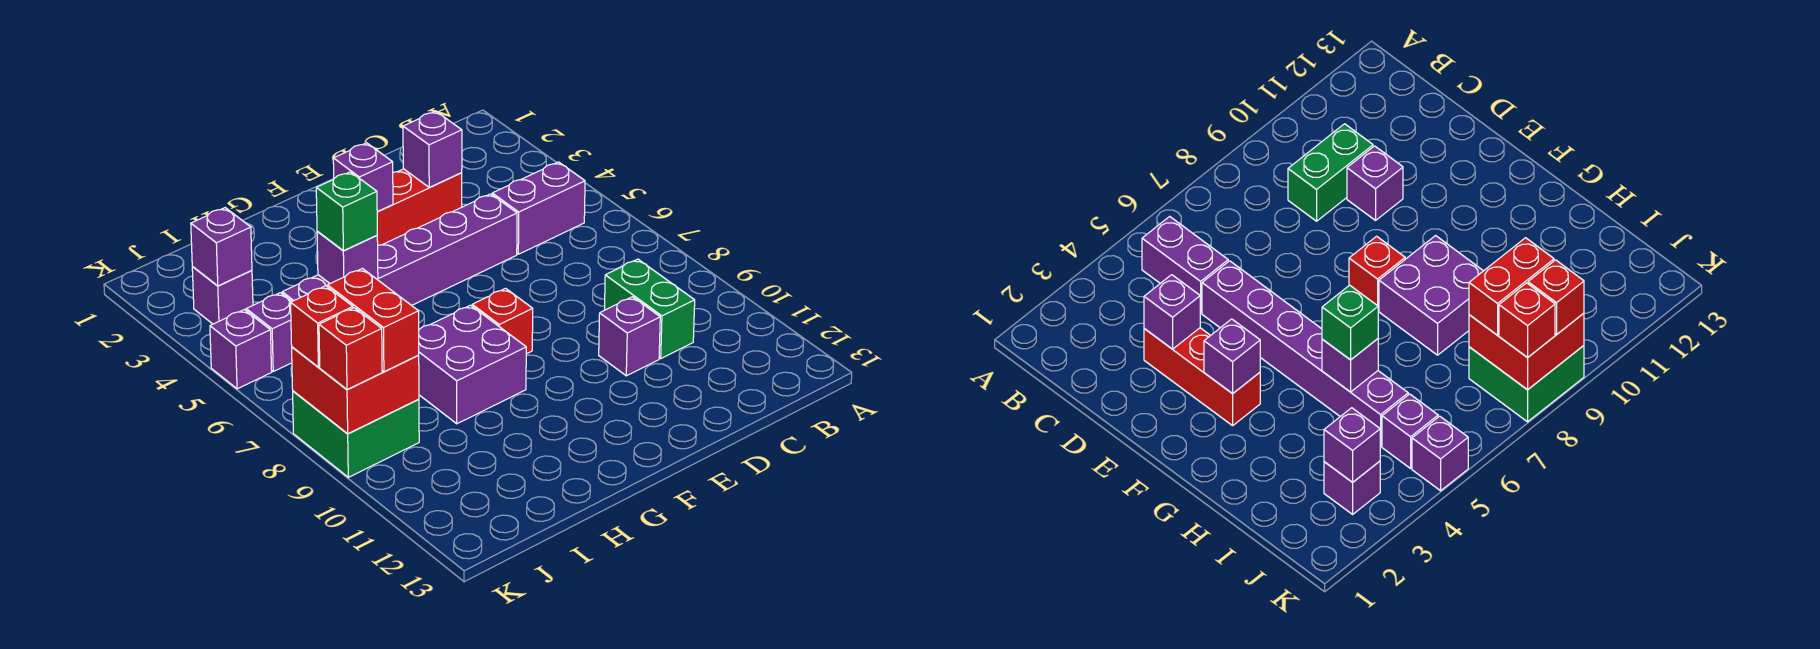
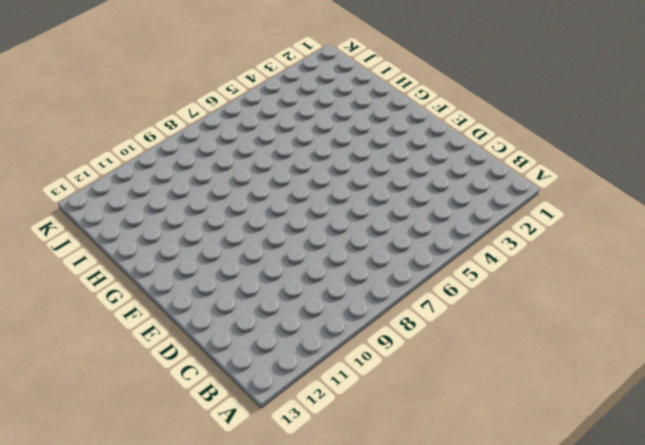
none -> purple 1x2 brick [492,162,585,254]
none -> green 1x2 brick [605,259,695,358]
none -> red 1x3 brick [377,169,462,245]

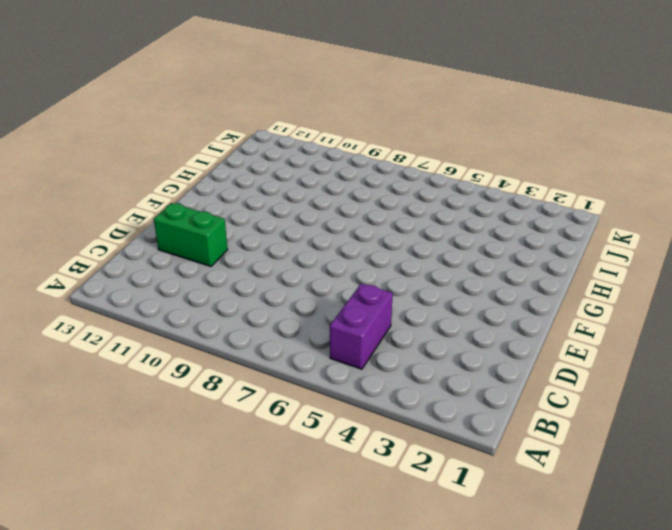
green 1x2 brick [154,203,228,266] -> green 1x2 brick moved to [605,259,695,358]
none -> red 1x3 brick [377,169,462,245]
none -> purple 1x6 brick [282,194,517,305]
none -> purple 1x1 brick [599,297,660,376]

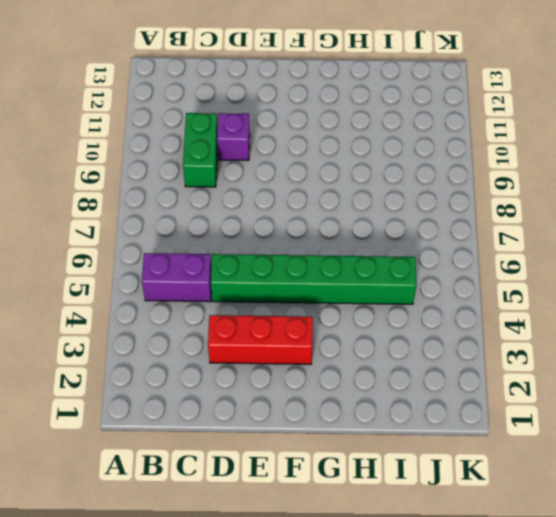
green 1x6 brick [211,254,416,304] -> purple 1x6 brick [282,194,517,305]
none -> red 1x1 brick [472,288,533,354]
none -> purple 2x2 brick [418,305,526,424]
none -> purple 1x1 brick [192,267,253,324]

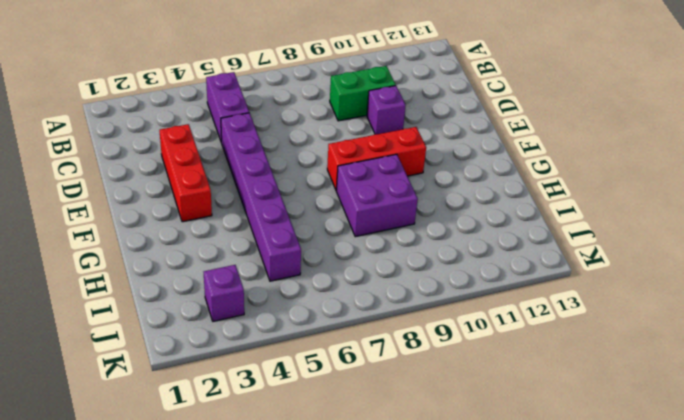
red 1x3 brick [327,127,426,191] -> red 1x1 brick [472,288,533,354]
none -> purple 1x1 brick [246,293,292,371]
none -> green 2x2 brick [293,391,419,477]
none -> purple 1x1 brick [210,310,272,389]

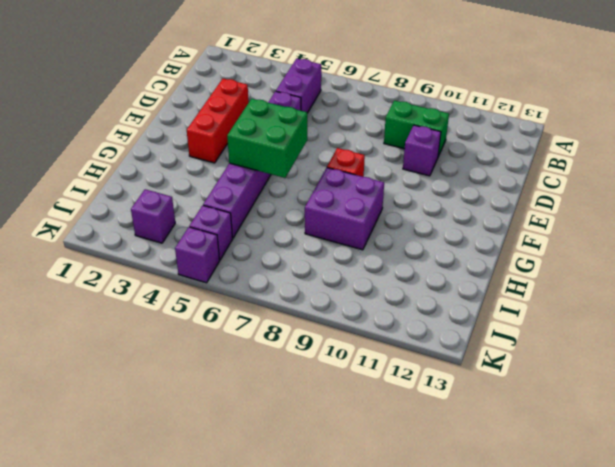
green 2x2 brick [227,99,307,178] -> green 2x2 brick moved to [293,391,419,477]
none -> purple 1x1 brick [403,111,462,187]
none -> purple 1x1 brick [333,143,393,212]
none -> purple 1x1 brick [317,232,378,283]

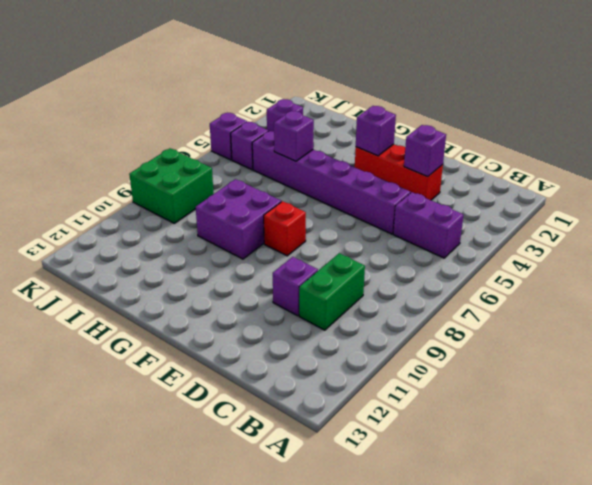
none -> purple 1x1 brick [191,208,252,286]
none -> red 2x2 brick [292,347,419,434]
none -> green 1x1 brick [316,172,377,251]

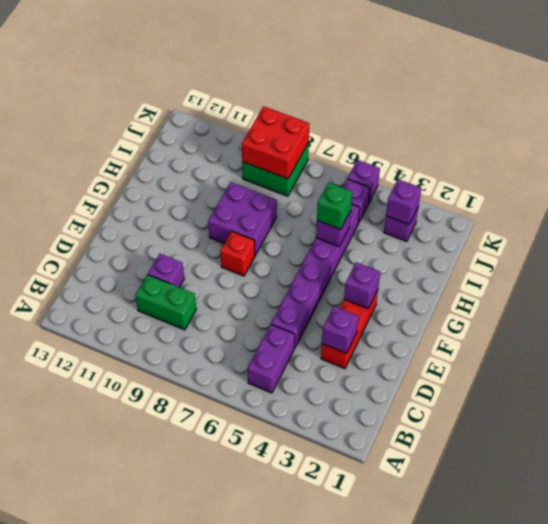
none -> red 1x2 brick [328,269,419,372]
none -> red 1x1 brick [291,286,353,367]
none -> red 1x1 brick [319,308,382,390]

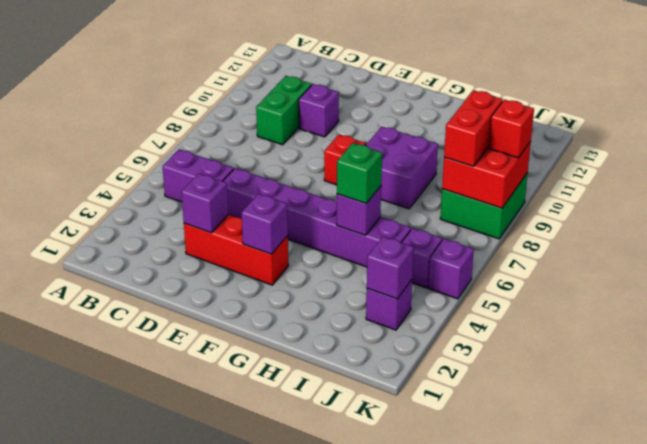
none -> red 1x1 brick [291,286,353,367]

